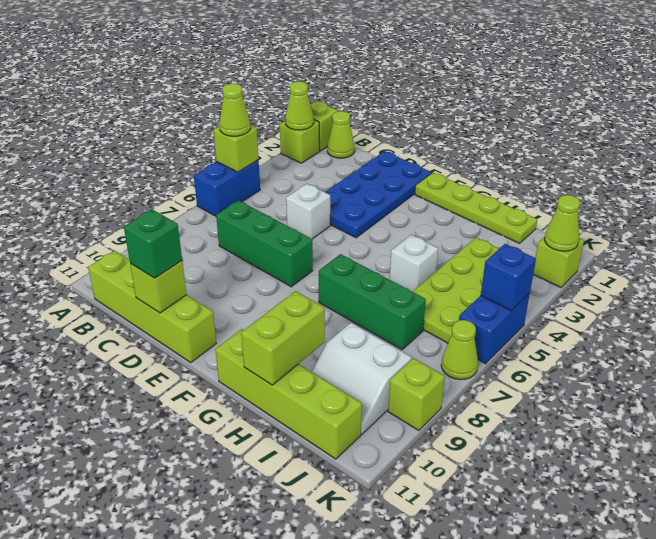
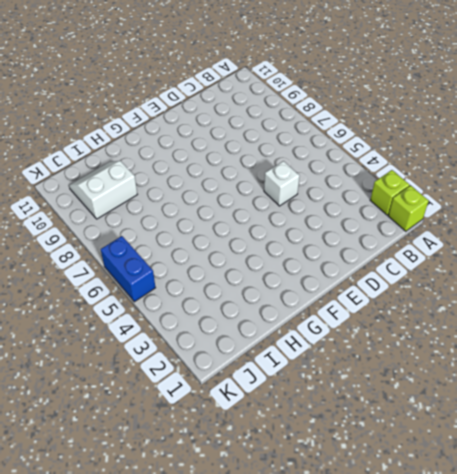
none -> blue 1x2 brick [194,160,260,216]
none -> lime 1x1 cone [327,111,355,158]
none -> lime 1x4 brick [88,251,216,363]

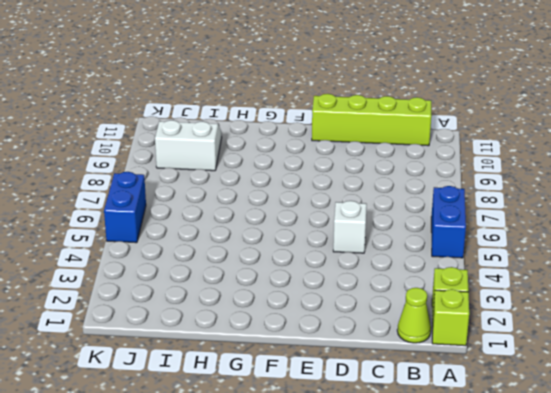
none -> green 1x3 brick [216,200,313,287]
none -> blue 2x4 plate [326,151,432,238]
none -> lime 1x4 plate [415,173,537,243]

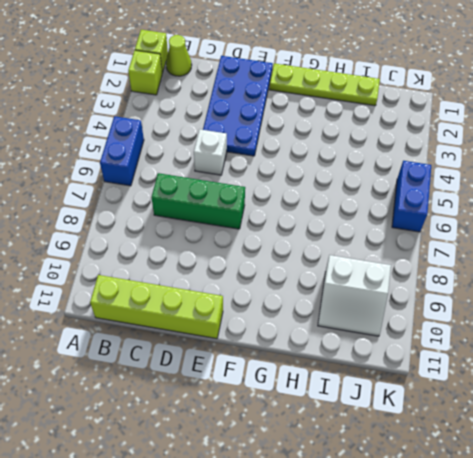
none -> green 1x3 brick [319,254,426,350]
none -> lime 1x4 brick [215,329,362,459]
none -> white 1x1 brick [390,235,438,292]

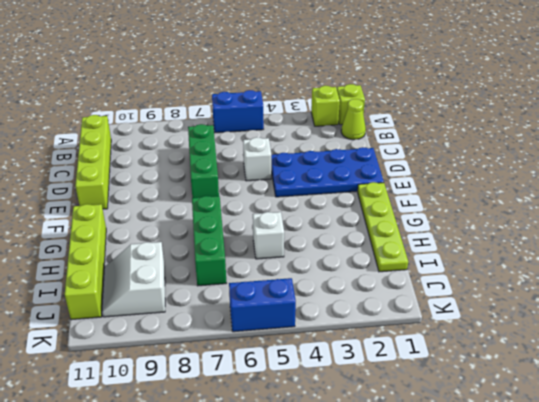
none -> lime 2x4 plate [413,238,499,343]
none -> lime 1x1 brick [533,237,584,287]
none -> lime 1x1 cone [441,320,478,380]

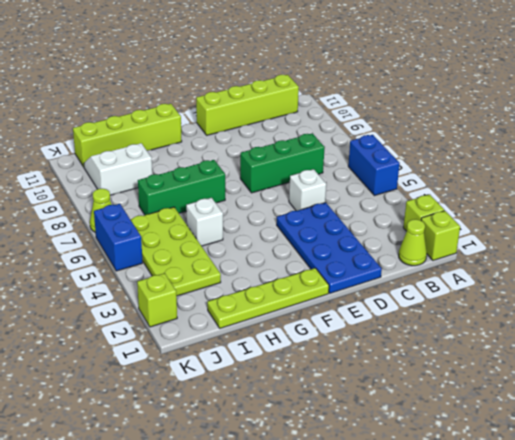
none -> lime 1x1 brick [388,358,445,431]
none -> lime 1x1 cone [285,81,314,130]
none -> lime 1x1 brick [214,125,259,172]

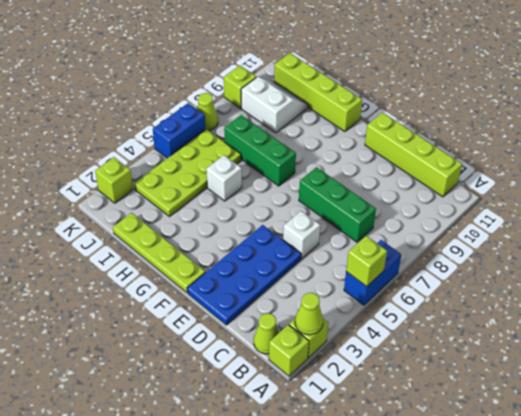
none -> lime 1x1 brick [130,261,187,313]
none -> lime 1x2 brick [241,291,325,385]
none -> lime 1x1 cone [545,195,580,251]

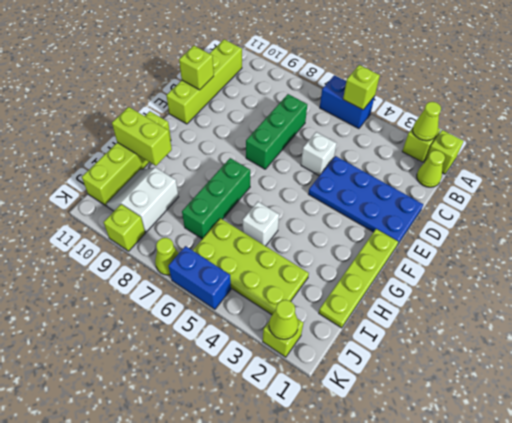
none -> blue 1x1 brick [481,244,536,311]
none -> lime 1x1 cone [220,84,250,136]
none -> green 1x1 brick [124,209,182,278]

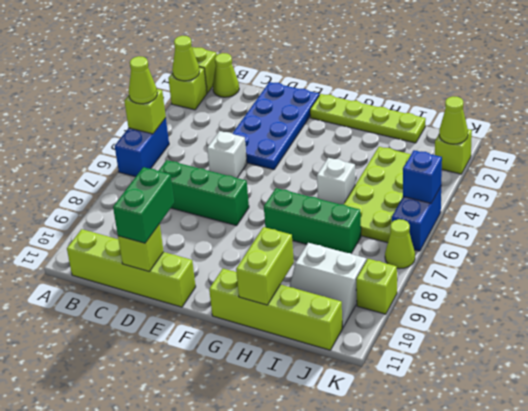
green 1x2 brick [113,167,174,243] -> green 1x1 brick [124,209,182,278]

